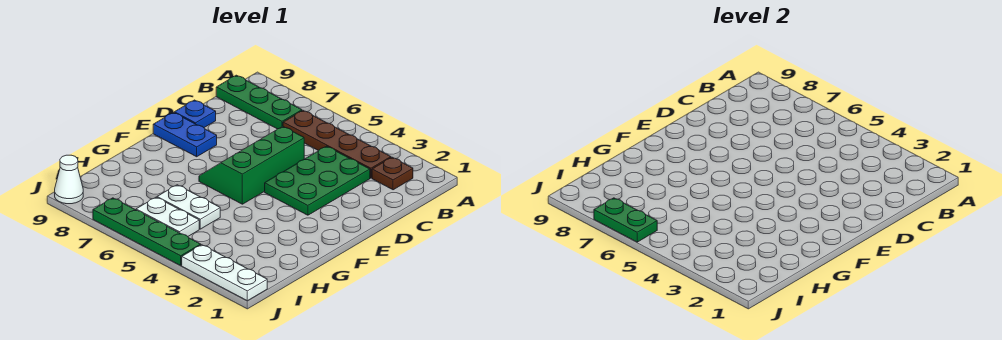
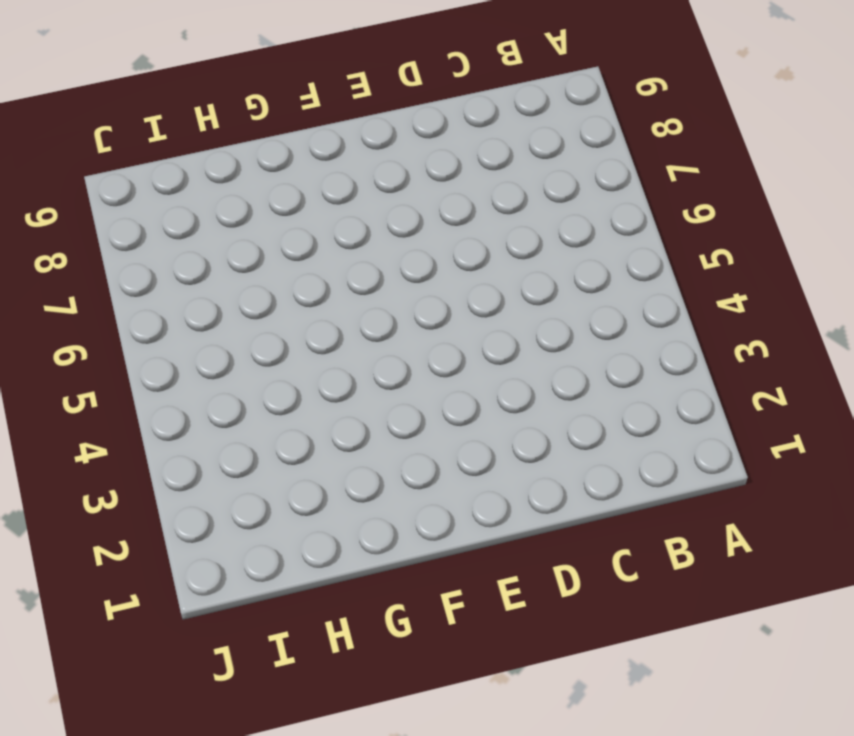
none -> brown 1x1 plate [372,157,413,190]
none -> brown 1x4 plate [283,111,391,178]
none -> green 1x3 plate [216,75,302,129]

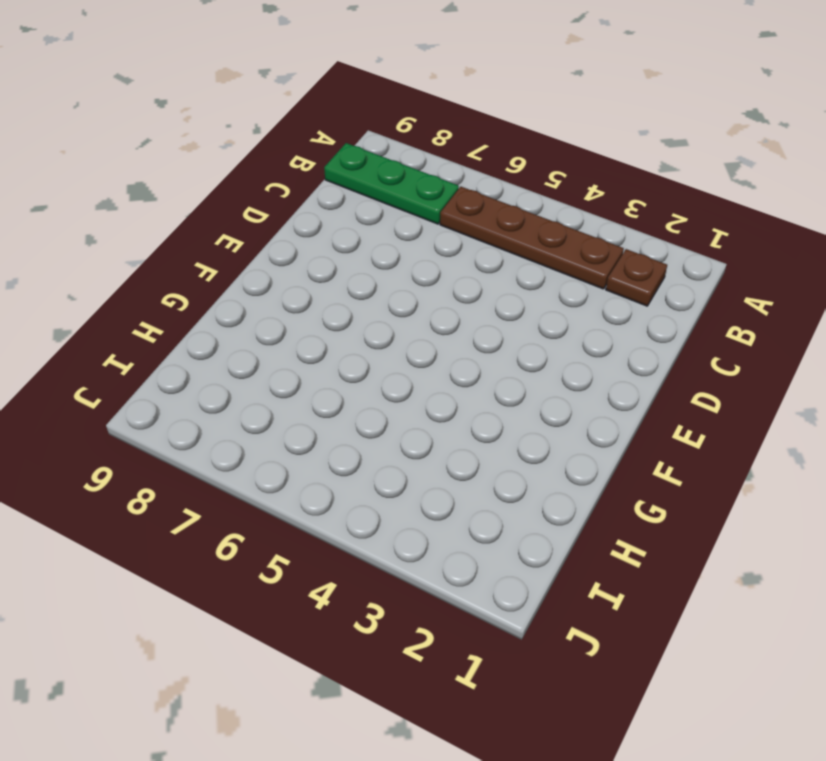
none -> green 2x3 plate [265,146,370,215]
none -> green 2x3 slope [199,126,304,204]
none -> blue 1x1 plate [174,100,216,128]

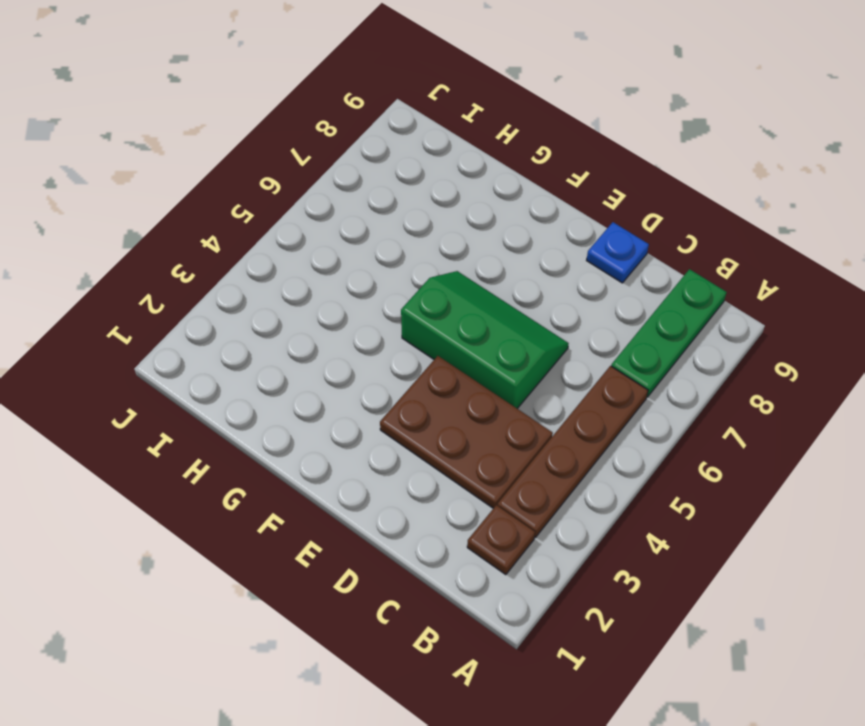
brown 2x3 plate [380,356,553,508] -> green 2x3 plate [265,146,370,215]
none -> blue 1x2 plate [153,113,217,157]
none -> white 1x2 plate [157,185,220,229]
none -> white 1x2 plate [136,197,199,236]

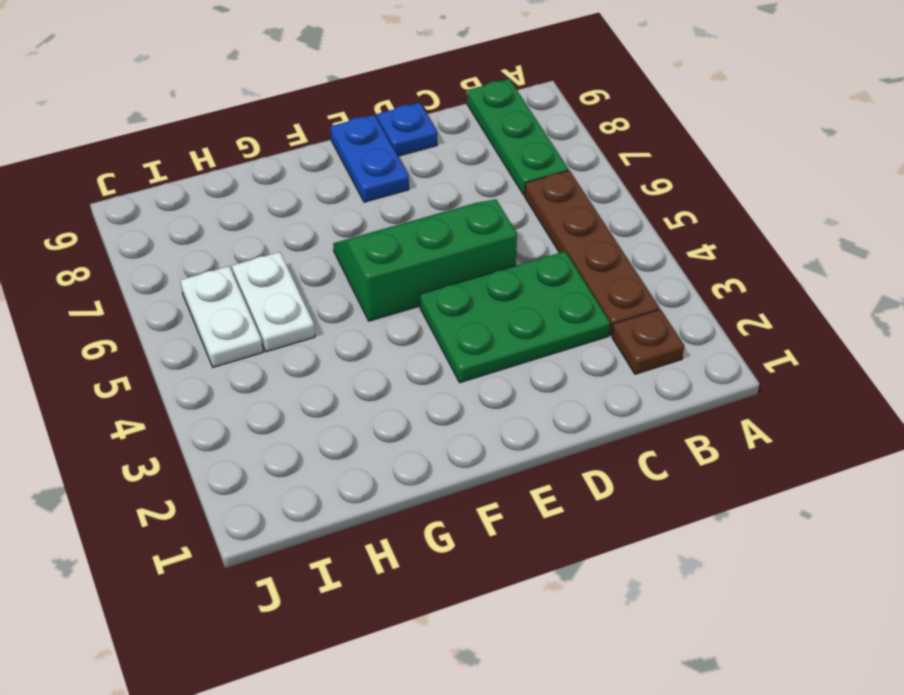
none -> white 1x3 plate [182,245,267,301]
none -> green 1x4 plate [93,198,201,265]
none -> white 1x1 cone [55,155,83,204]

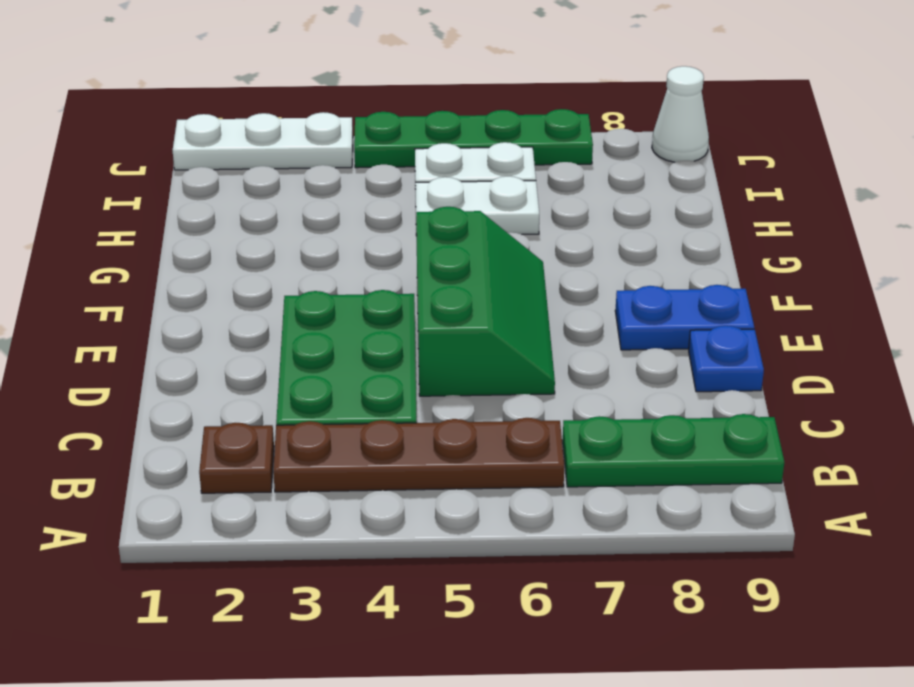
none -> green 1x2 plate [594,198,657,242]

